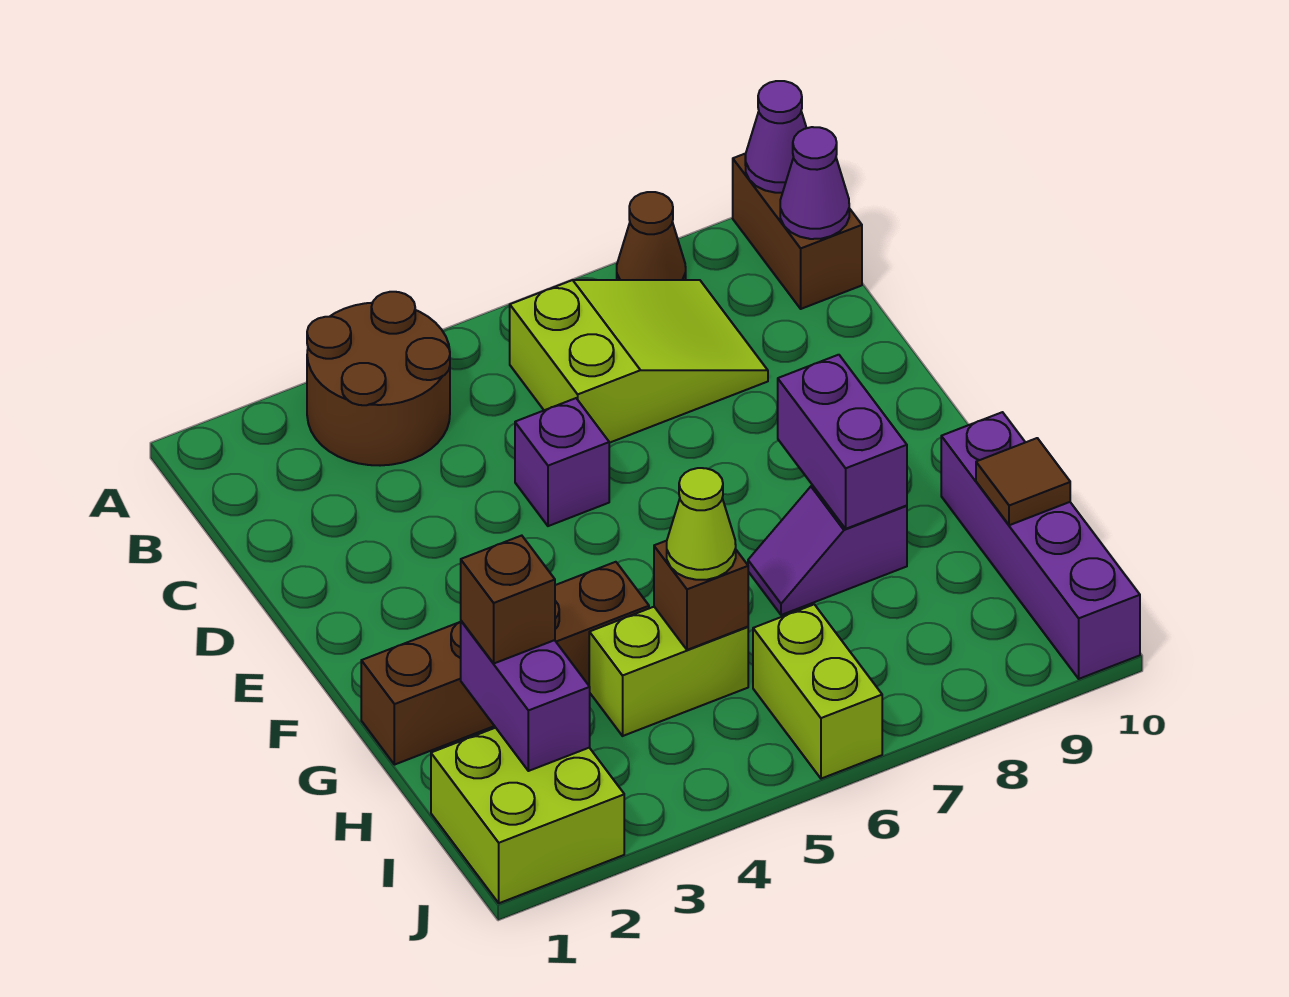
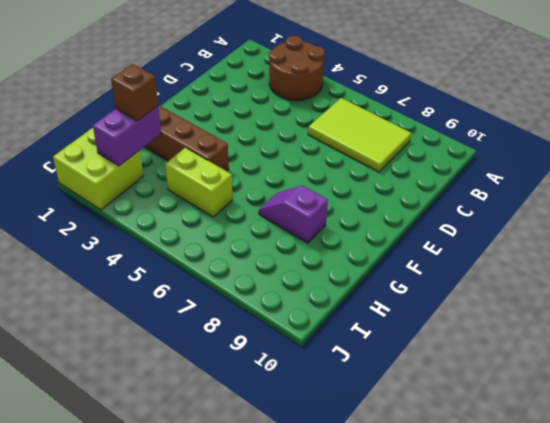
lime 2x3 tile [308,98,411,172] -> lime 2x3 slope [510,280,768,443]
none -> brown 1x1 cone [617,192,686,280]
none -> brown 1x2 brick [733,153,862,309]
none -> purple 1x1 brick [515,398,609,526]

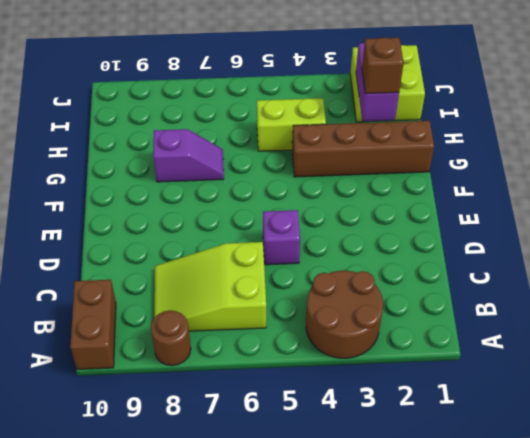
brown 1x1 round brick [151,310,191,366] -> brown 1x1 cone [617,192,686,280]
none -> purple 1x4 brick [941,412,1140,679]
none -> lime 1x2 brick [753,604,882,779]
none -> purple 1x1 cone [745,81,806,193]

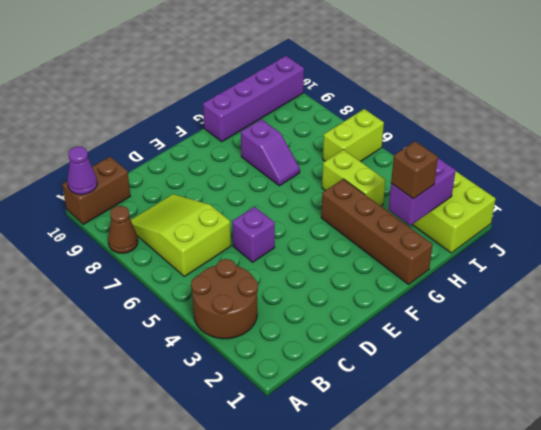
none -> purple 1x1 cone [780,127,849,239]
none -> purple 1x2 brick [778,355,907,529]
none -> brown 1x1 brick [654,541,748,650]

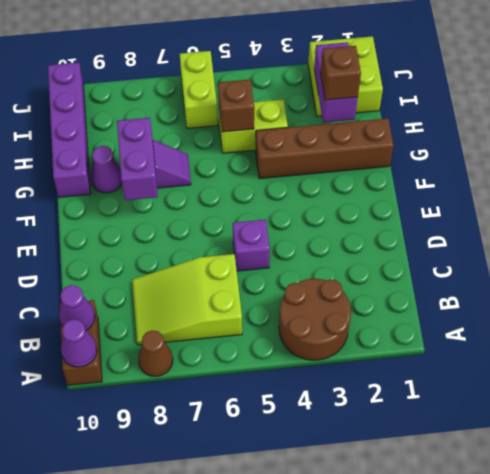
purple 1x1 cone [91,146,122,193] -> none
none -> brown 1x1 tile [976,438,1070,525]
none -> lime 1x1 cone [667,468,736,580]

